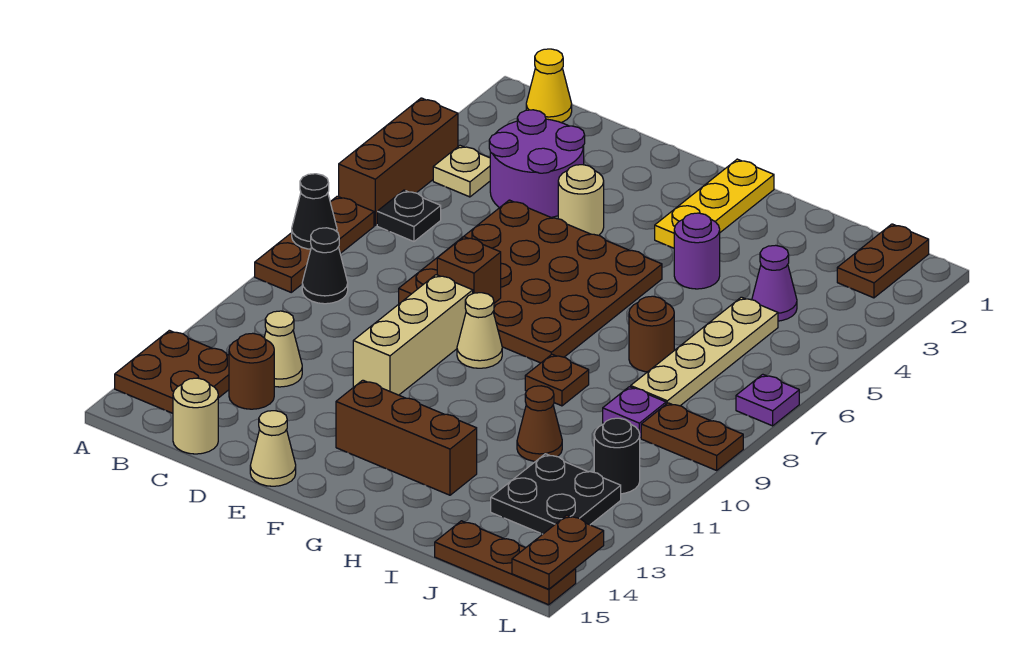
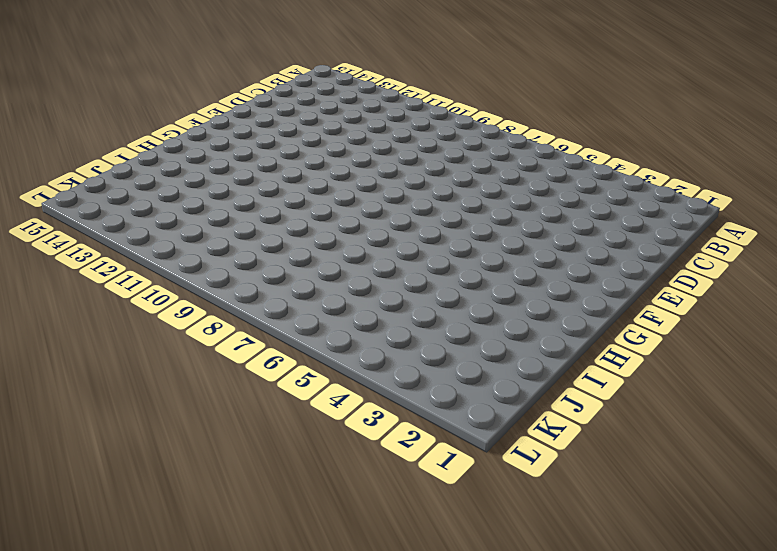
none -> brown 1x3 brick [339,98,458,225]
none -> brown 1x3 plate [255,196,374,292]
none -> brown 2x2 plate [115,330,229,413]
none -> yellow 1x1 cone [526,49,572,123]

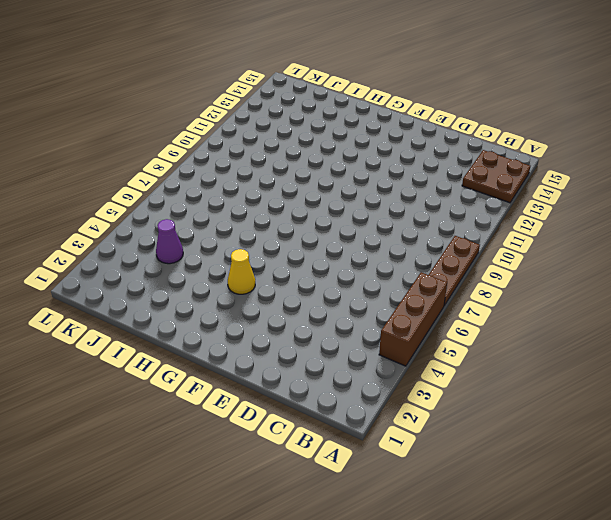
yellow 1x1 cone [228,249,255,294] -> yellow 1x1 cone moved to [526,49,572,123]
none -> tan 1x1 plate [433,146,490,197]
none -> black 1x1 plate [377,190,441,242]
none -> black 1x1 cone [302,228,348,304]
none -> purple 2x2 round brick [489,110,585,217]

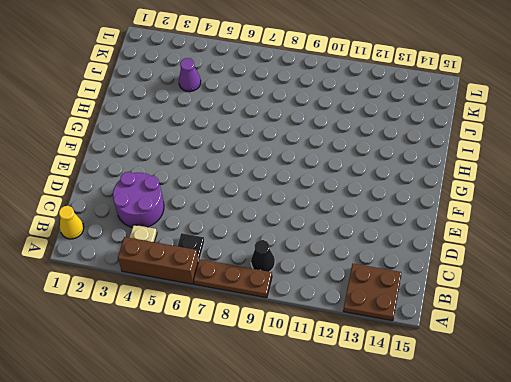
none -> tan 1x1 cone [264,311,302,387]
none -> brown 1x1 round brick [229,333,274,409]
none -> tan 1x1 round brick [173,378,218,454]
none -> brown 4x4 plate [399,200,662,363]

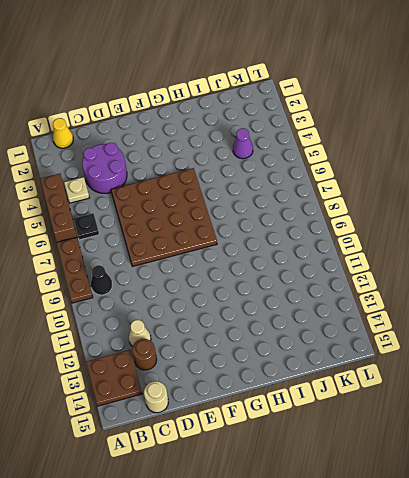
none -> tan 1x1 round brick [558,165,604,235]
none -> tan 1x3 brick [353,275,473,395]
none -> tan 1x1 cone [250,411,296,486]
none -> tan 1x1 cone [457,293,502,368]

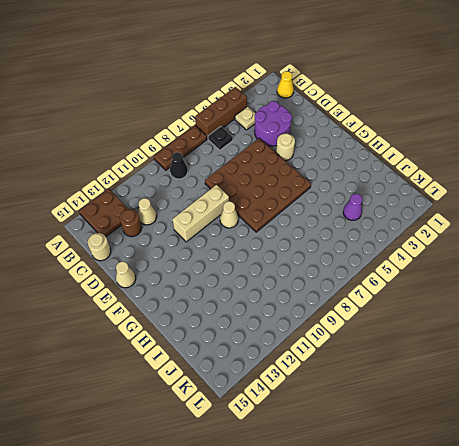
none -> brown 1x3 brick [336,380,477,495]
none -> yellow 1x3 plate [655,159,774,248]
none -> purple 1x1 round brick [674,213,720,289]
none -> brown 1x1 plate [525,354,589,406]

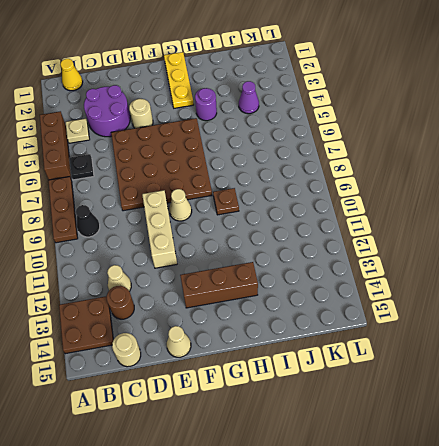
none -> brown 1x1 round brick [629,296,674,372]
none -> brown 1x1 cone [517,386,562,461]
none -> tan 1x4 plate [631,297,778,406]
none -> purple 1x1 plate [603,387,666,438]

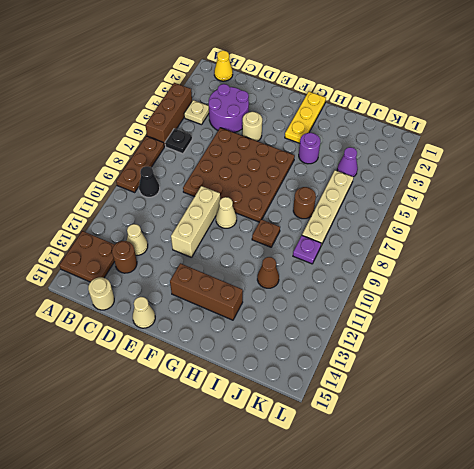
none -> black 2x2 plate [491,454,621,534]
none -> brown 1x3 plate [435,521,576,605]
none -> brown 1x2 plate [837,224,929,298]
none -> brown 1x2 plate [641,403,743,470]

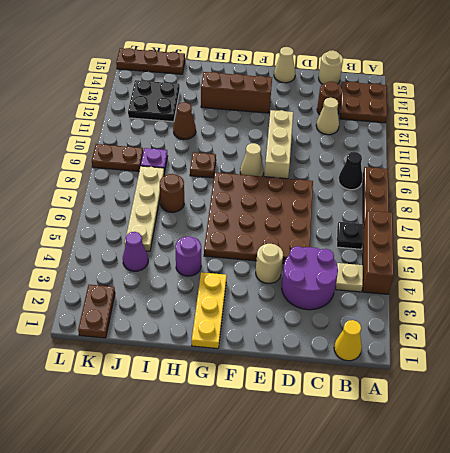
none -> black 1x1 round brick [594,418,640,494]
none -> purple 1x1 plate [736,374,799,426]
none -> black 1x1 cone [292,174,337,249]
none -> brown 1x1 brick [437,237,501,303]

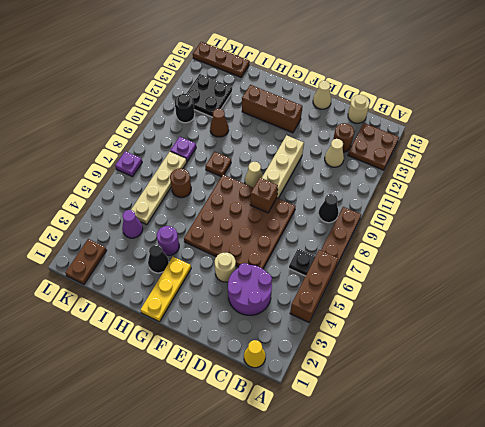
black 1x1 cone [148,245,169,273] -> black 1x1 cone moved to [292,174,337,249]
none -> tan 1x1 plate [433,146,490,197]
none -> brown 1x2 plate [641,403,743,470]
none -> brown 1x2 plate [512,515,604,589]

